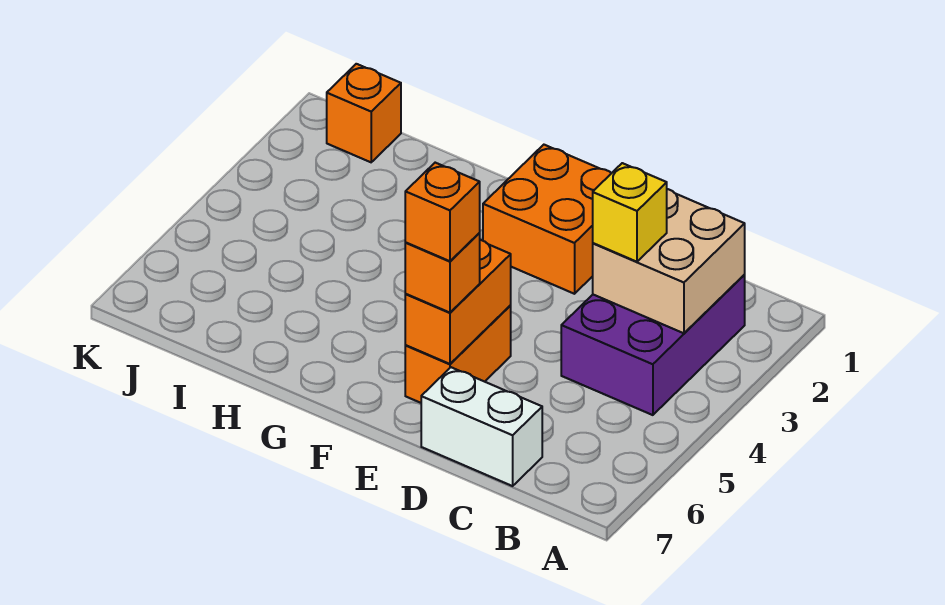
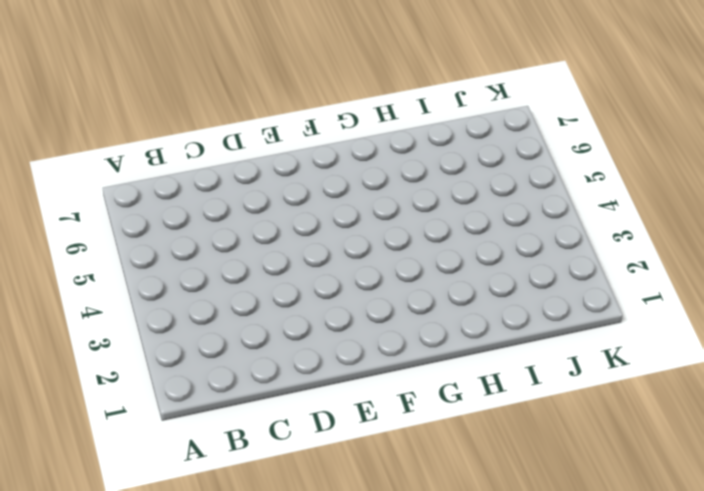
none -> purple 2x3 brick [561,275,745,415]
none -> white 1x2 brick [421,367,542,486]

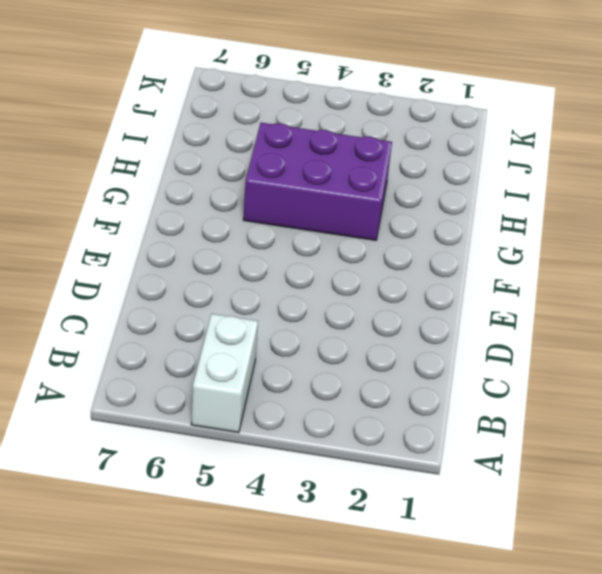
white 1x2 brick [191,314,258,433] -> white 1x2 brick moved to [421,367,542,486]
purple 2x3 brick [243,123,392,240] -> purple 2x3 brick moved to [561,275,745,415]
none -> orange 2x2 brick [483,145,611,294]
none -> orange 1x2 brick [405,306,511,403]

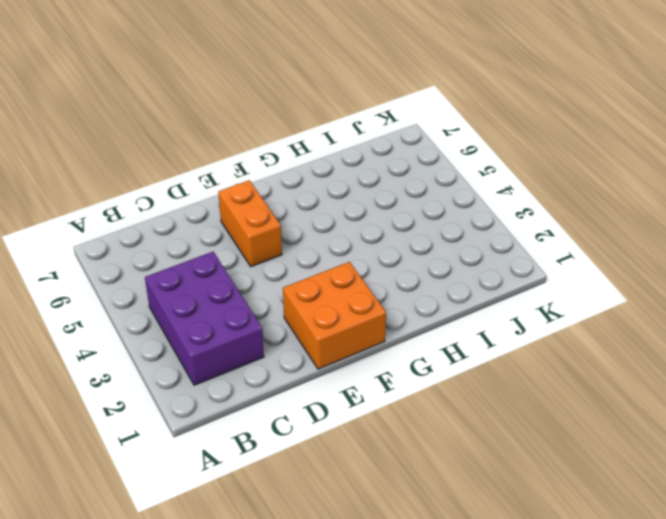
none -> white 1x2 brick [421,367,542,486]
none -> orange 1x1 brick [327,64,401,162]

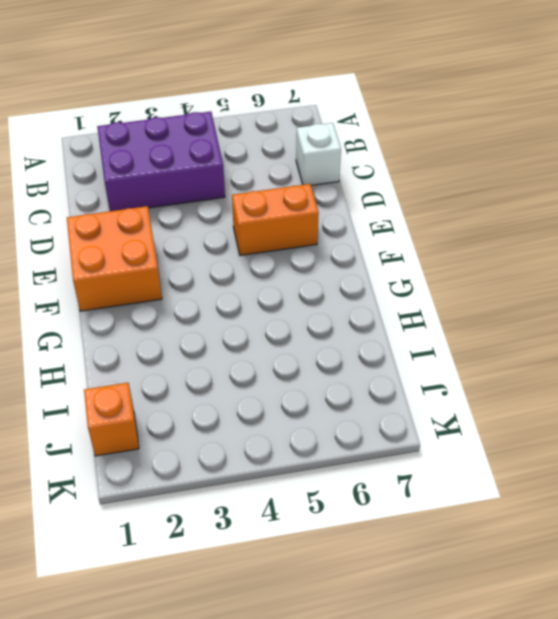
white 1x1 brick [296,123,341,185] -> white 1x2 brick [421,367,542,486]
none -> tan 2x2 brick [593,189,745,333]
none -> orange 1x2 brick [405,240,511,364]

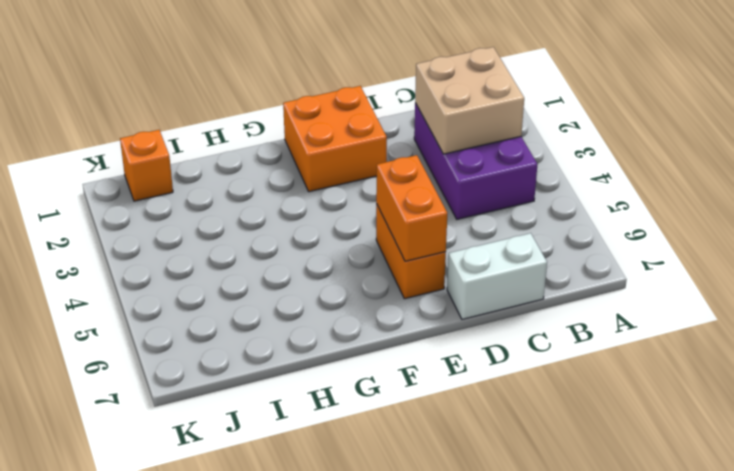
none -> yellow 1x1 brick [593,163,667,262]
none -> orange 1x1 brick [405,233,480,313]

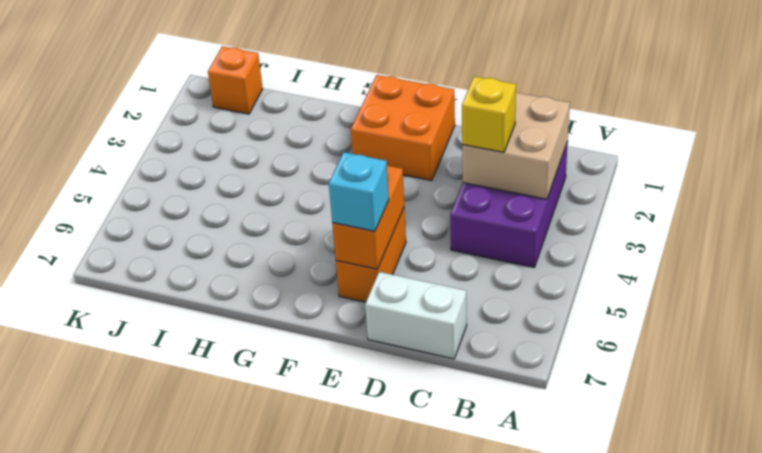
cyan 1x1 brick [329,152,389,231] -> orange 1x1 brick [405,233,480,313]
none -> orange 1x1 brick [405,163,480,261]

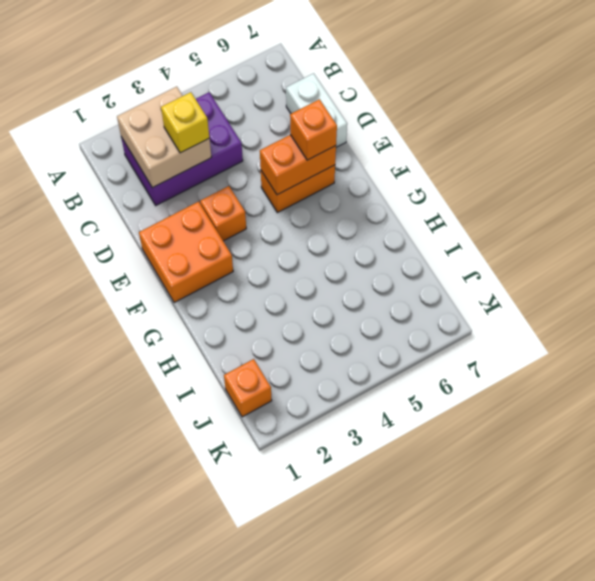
orange 1x1 brick [200,186,246,241] -> orange 1x1 brick moved to [405,163,480,261]

